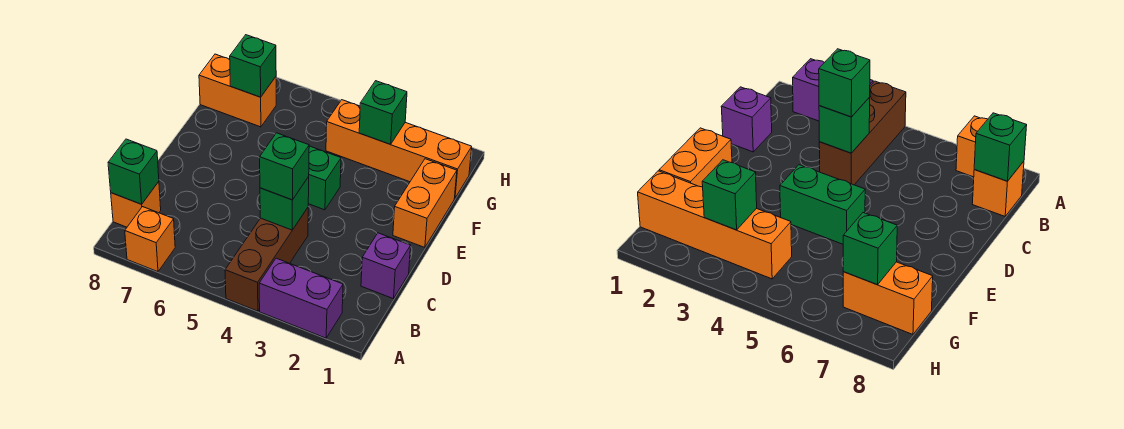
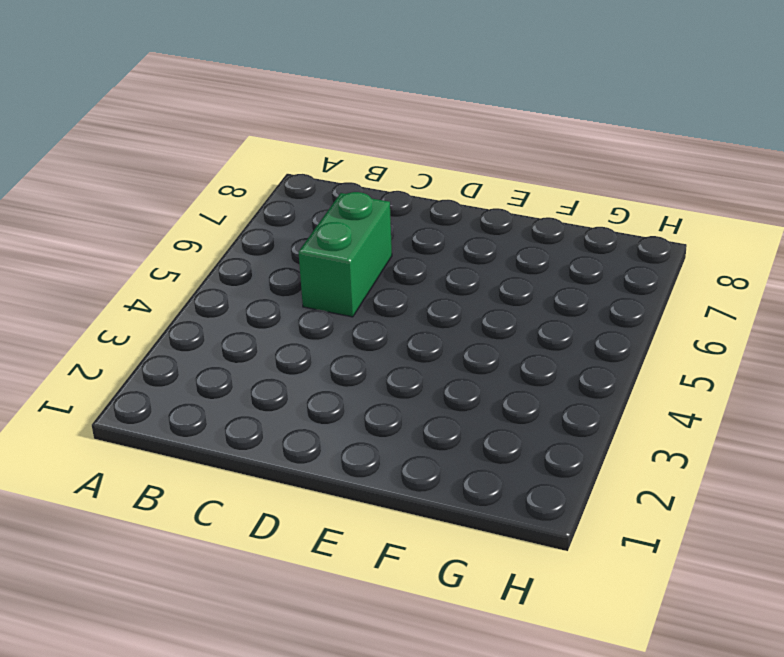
green 1x2 brick [298,192,392,317] -> green 1x2 brick moved to [308,146,341,210]
none -> purple 1x2 brick [259,258,343,338]
none -> brown 1x3 brick [225,208,308,311]
none -> orange 1x1 brick [125,207,175,272]

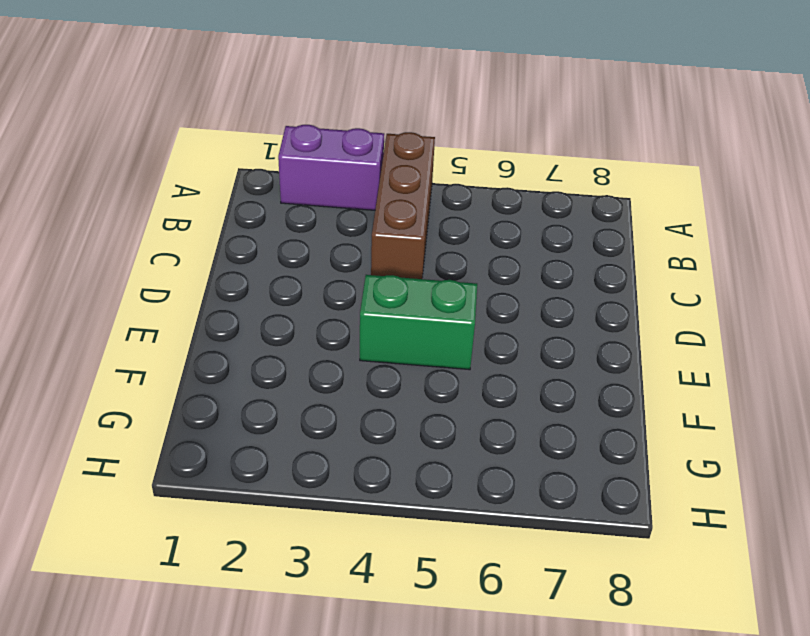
none -> orange 1x1 brick [125,207,175,272]
none -> orange 1x1 brick [111,182,161,227]
none -> purple 1x1 brick [361,233,411,299]

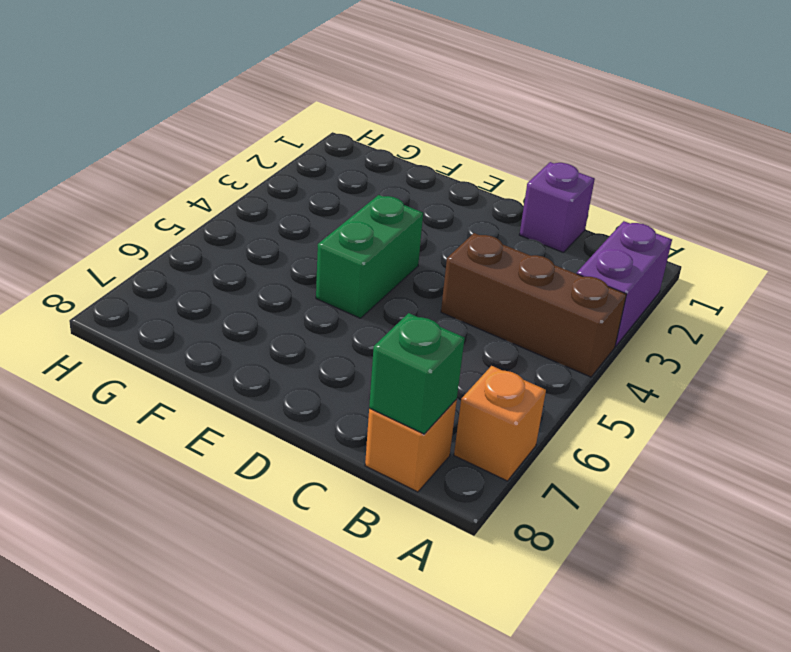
none -> orange 1x2 brick [393,159,457,247]
none -> orange 1x4 brick [326,100,472,198]
none -> orange 1x2 brick [199,54,276,127]

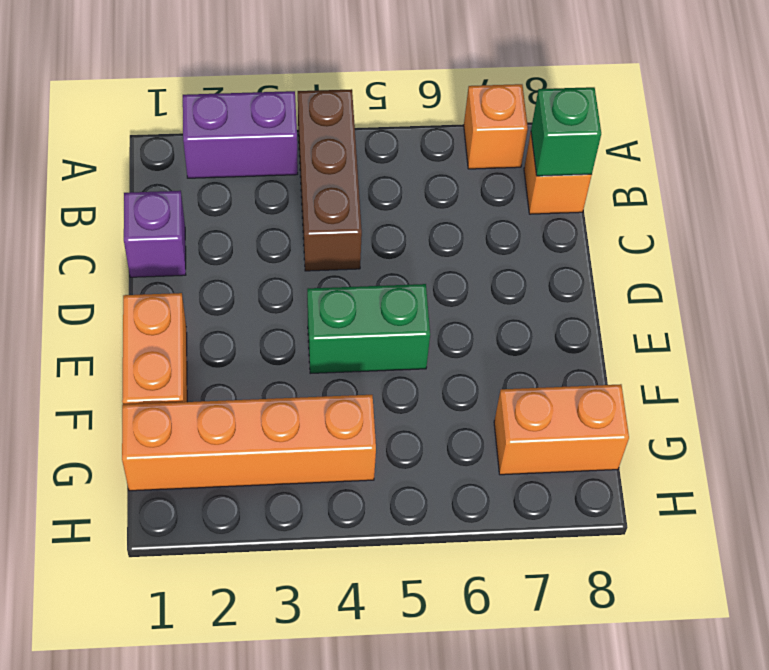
none -> green 1x1 brick [260,177,309,230]
none -> green 1x1 brick [359,81,407,144]
none -> green 1x1 brick [230,35,276,97]

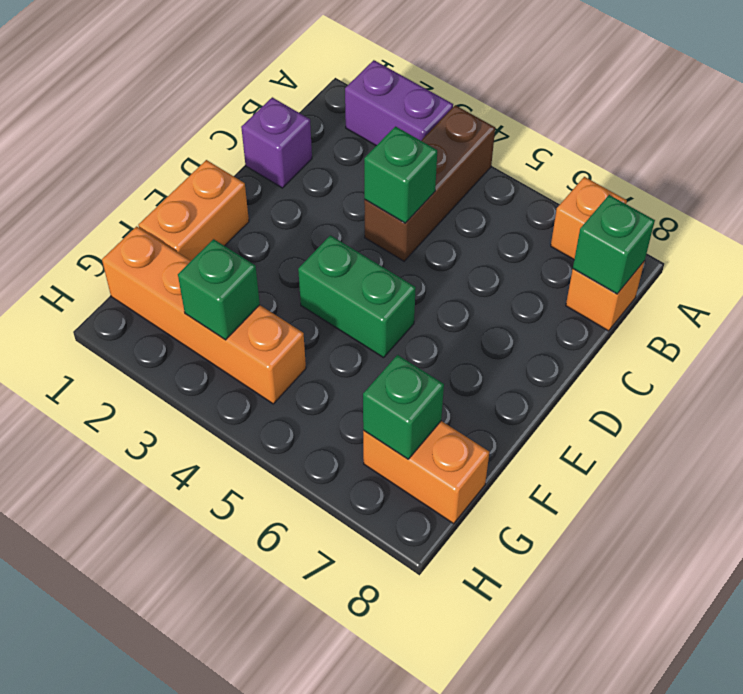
none -> green 1x1 brick [260,133,309,200]

